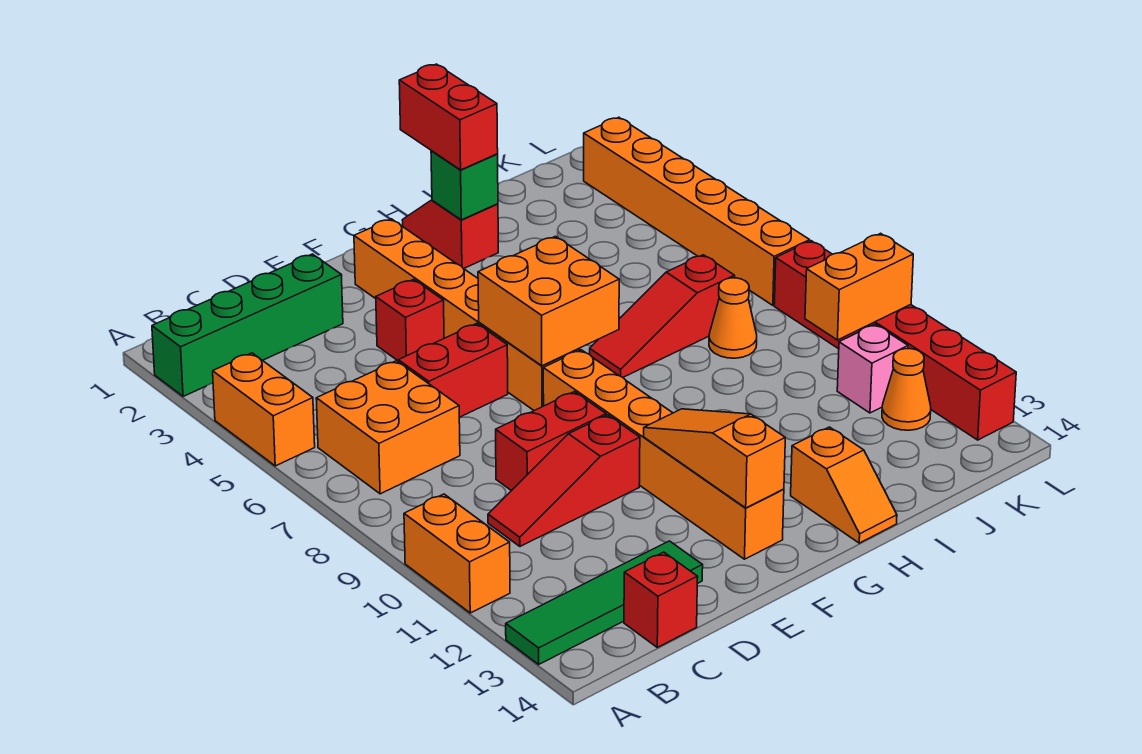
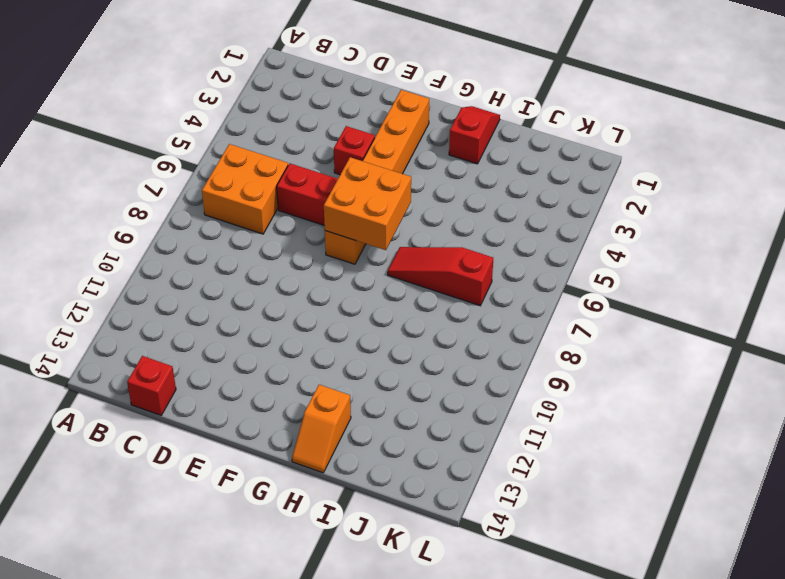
none -> green 1x4 brick [152,254,343,396]
none -> orange 1x2 brick [213,353,315,466]
none -> orange 1x2 brick [404,494,510,613]

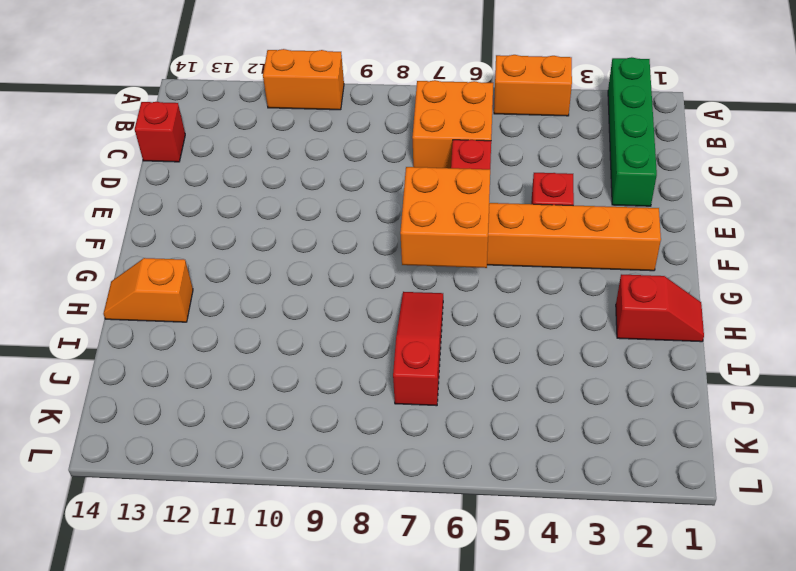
none -> green 1x4 tile [506,541,703,664]
none -> red 1x3 slope [488,415,640,546]
none -> red 1x2 brick [496,392,606,491]

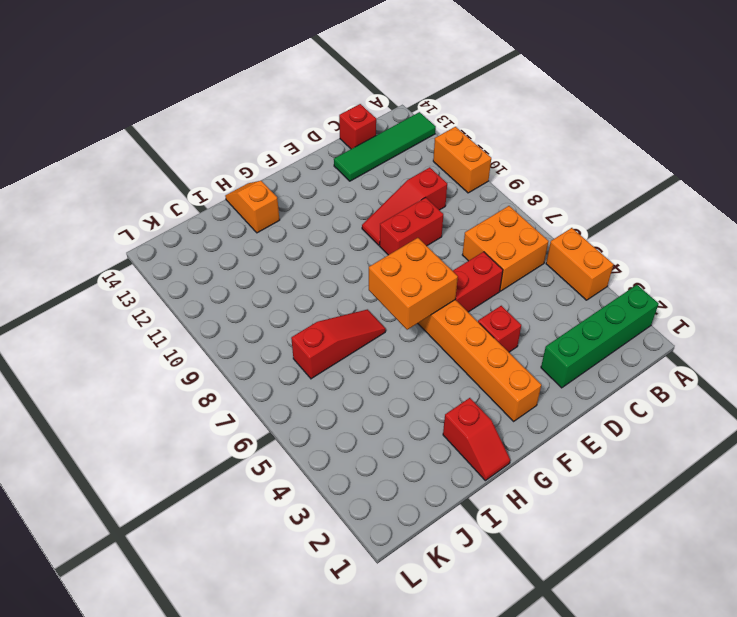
red 1x3 slope [362,167,447,245] -> red 1x3 slope turned to [488,415,640,546]
none -> orange 1x6 brick [543,350,784,559]
none -> orange 1x1 cone [709,278,757,358]
none -> pink 1x1 brick [837,324,908,413]

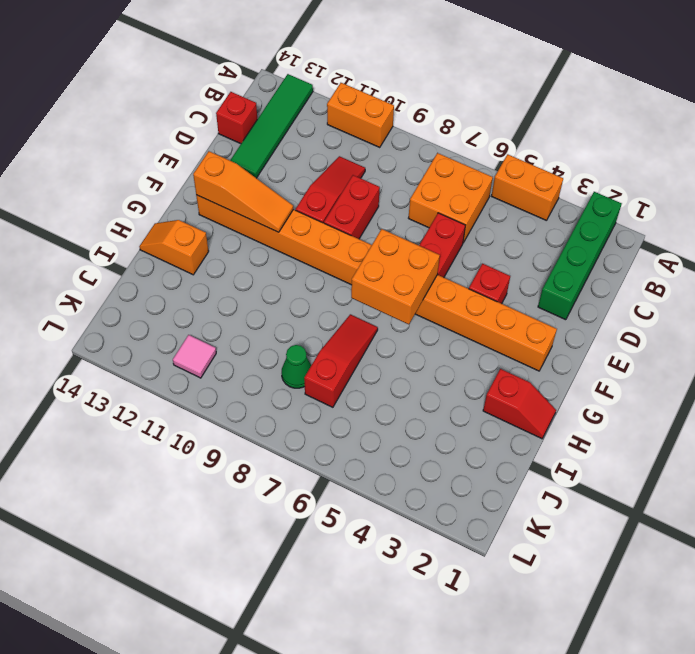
green 1x1 cone [282,345,311,388] -> orange 1x1 cone [709,278,757,358]
pink 1x1 tile [173,335,216,378] -> pink 1x1 brick [837,324,908,413]
none -> orange 1x1 cone [882,349,931,430]
none -> orange 1x6 brick [584,117,810,305]
none -> red 1x6 brick [774,241,1016,440]

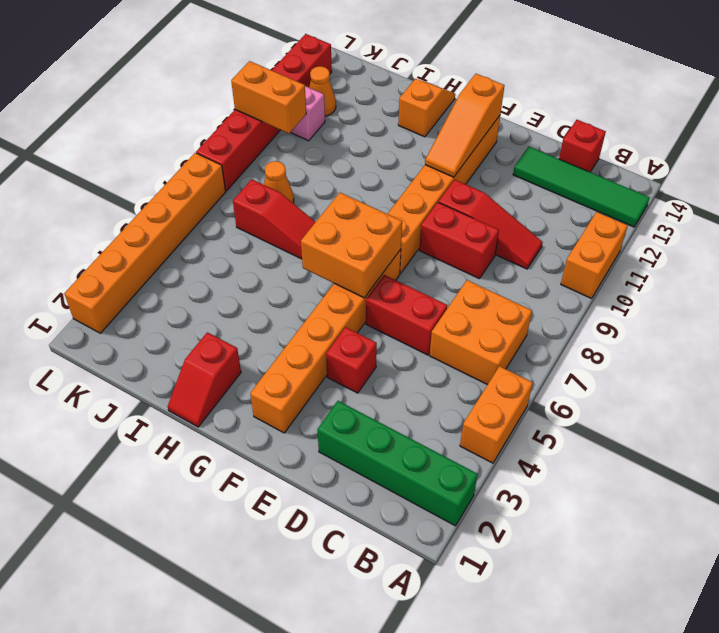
none -> green 1x1 brick [431,151,498,220]
none -> red 1x2 brick [399,64,498,170]

